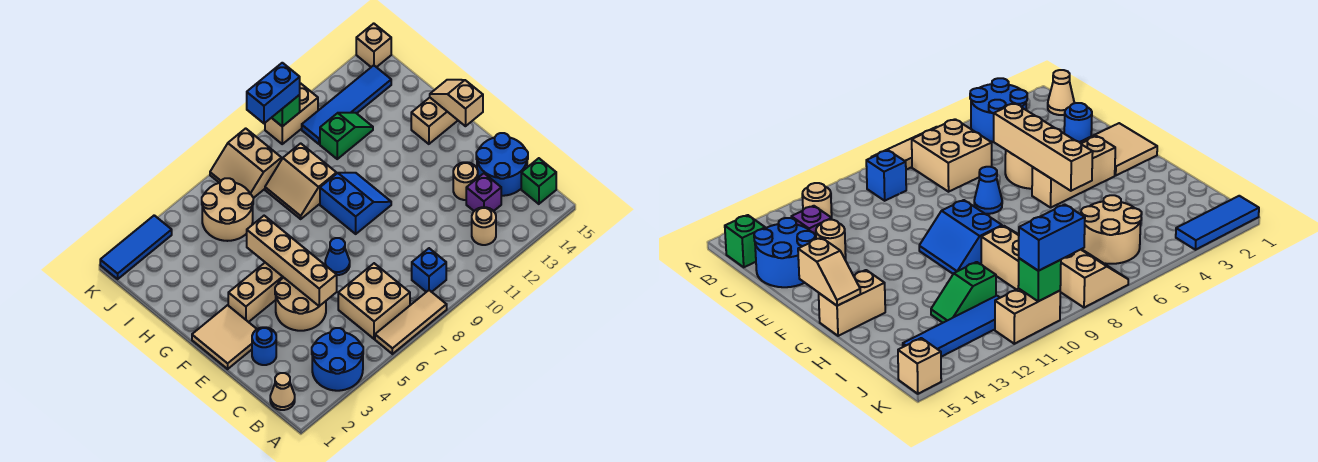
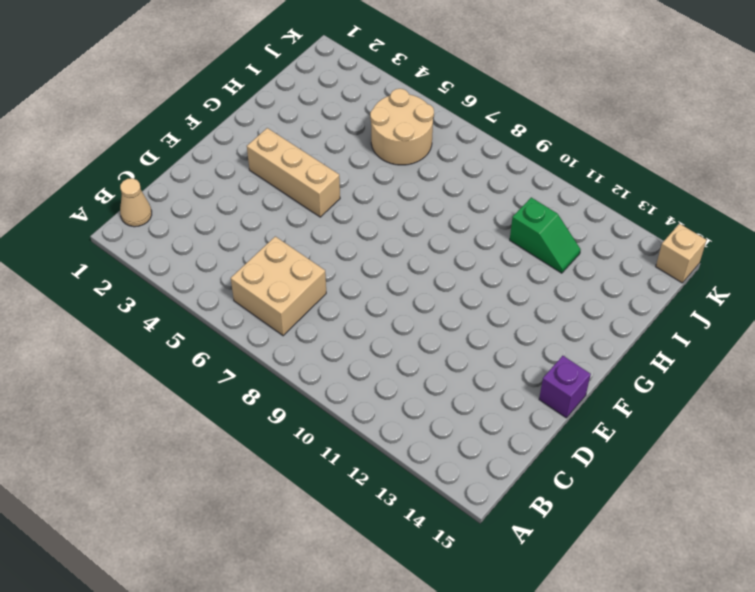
purple 1x1 brick [539,356,591,418] -> purple 1x1 brick moved to [466,173,501,211]
none -> blue 2x2 round brick [312,328,363,391]
none -> tan 1x3 tile [375,290,447,354]
none -> blue 1x1 brick [412,248,446,292]

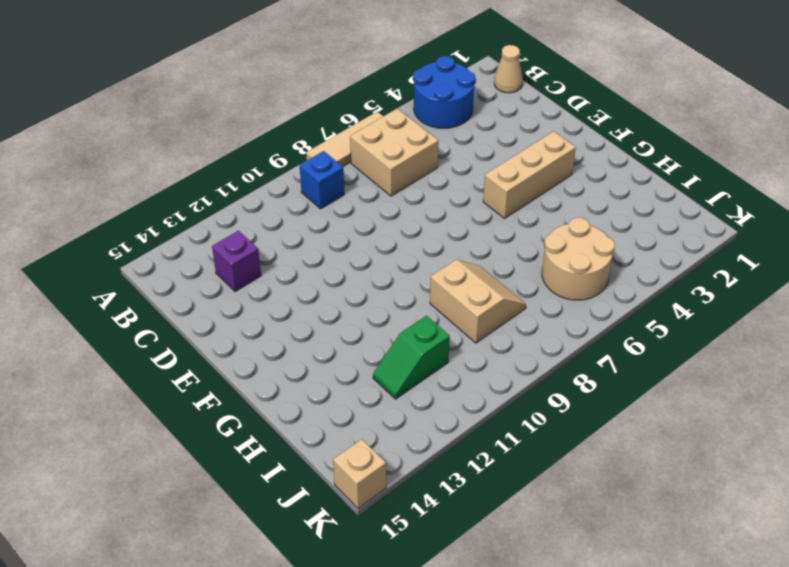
none -> tan 1x1 round brick [472,207,496,245]
none -> green 1x1 brick [521,158,556,204]
none -> blue 2x2 round brick [476,133,528,196]

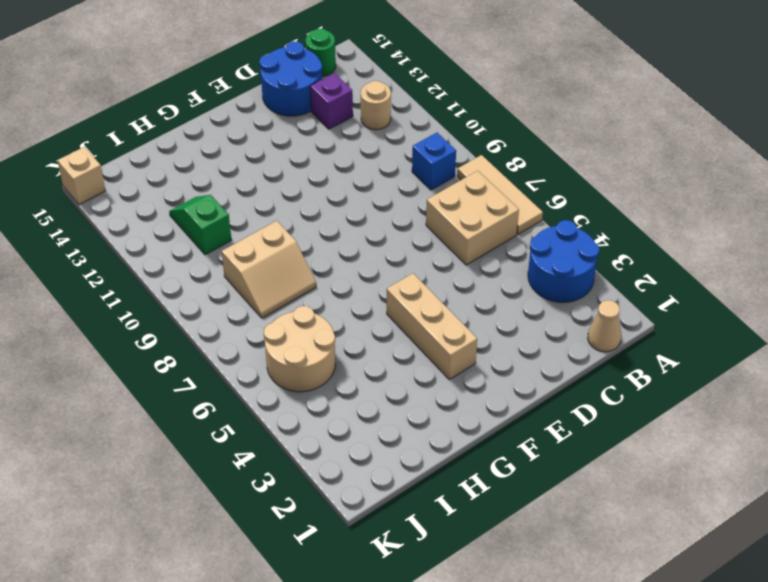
green 1x1 round brick [306,29,336,76] -> green 1x1 brick [521,158,556,204]
none -> blue 1x1 round brick [252,327,276,365]
none -> tan 2x2 round brick [275,277,326,331]
none -> tan 1x1 round brick [453,162,478,200]

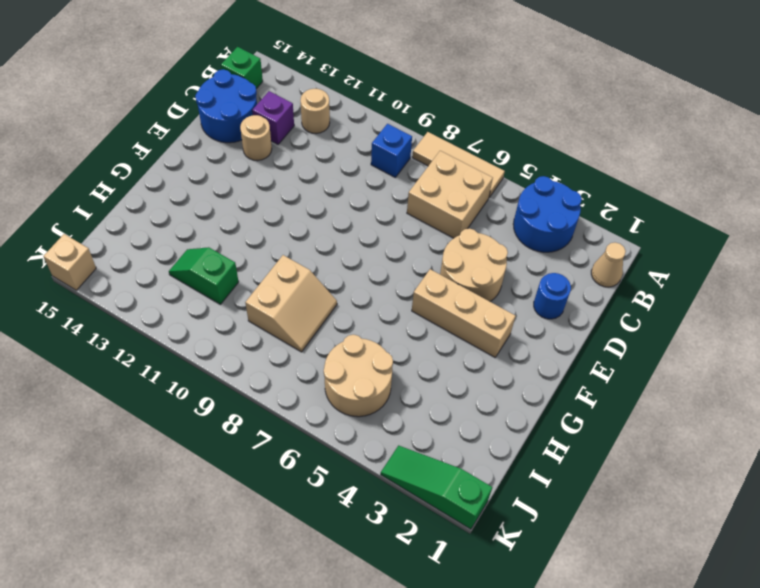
green 1x3 slope [381,445,492,529] -> blue 1x3 tile [100,215,172,279]
none -> tan 2x2 tile [192,305,257,369]
none -> blue 1x1 cone [325,238,350,275]
none -> blue 2x2 slope [320,173,391,234]

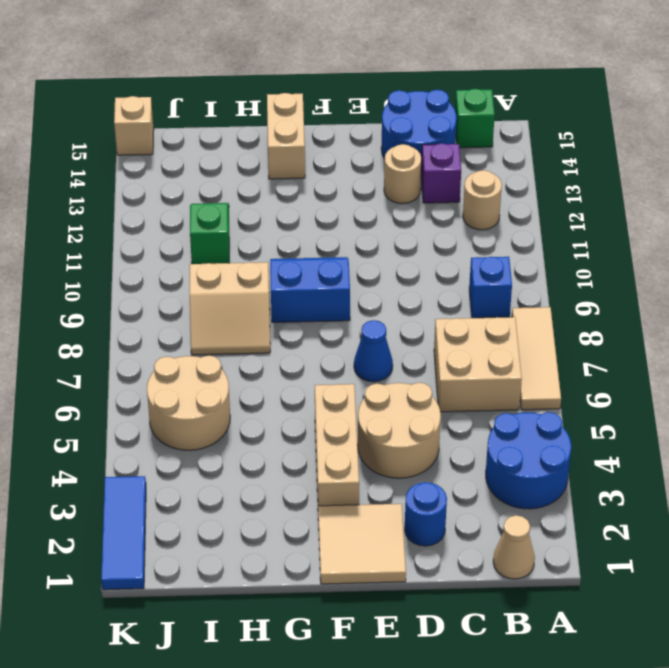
none -> tan 2x2 slope [210,128,282,198]
none -> blue 1x4 tile [302,65,391,144]
none -> tan 1x2 brick [265,83,318,144]

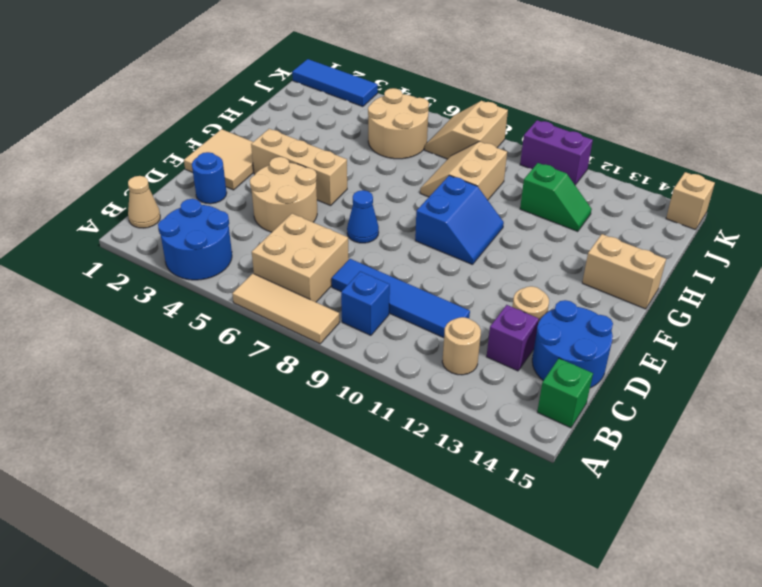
blue 1x4 tile [332,259,470,338] -> blue 1x4 tile moved to [302,65,391,144]
purple 1x2 brick [520,120,593,185] -> tan 1x2 brick [265,83,318,144]
none -> tan 1x4 brick [247,216,337,306]
none -> tan 1x2 slope [430,80,483,126]
none -> green 1x1 brick [272,95,300,126]

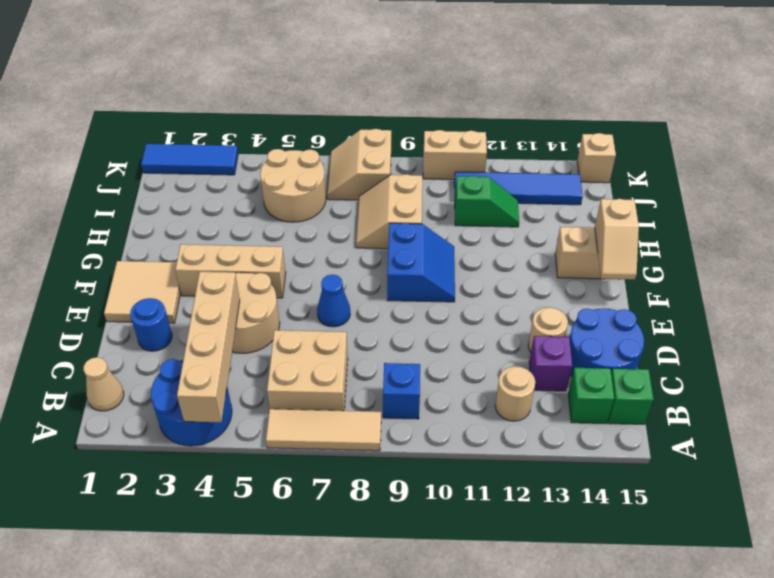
tan 1x4 brick [177,272,240,422] -> tan 1x4 brick moved to [247,216,337,306]
green 1x1 brick [568,368,614,423] -> green 1x1 brick moved to [272,95,300,126]
tan 1x2 slope [595,199,639,280] -> tan 1x2 slope turned to [430,80,483,126]
none -> blue 1x2 brick [247,63,300,123]

